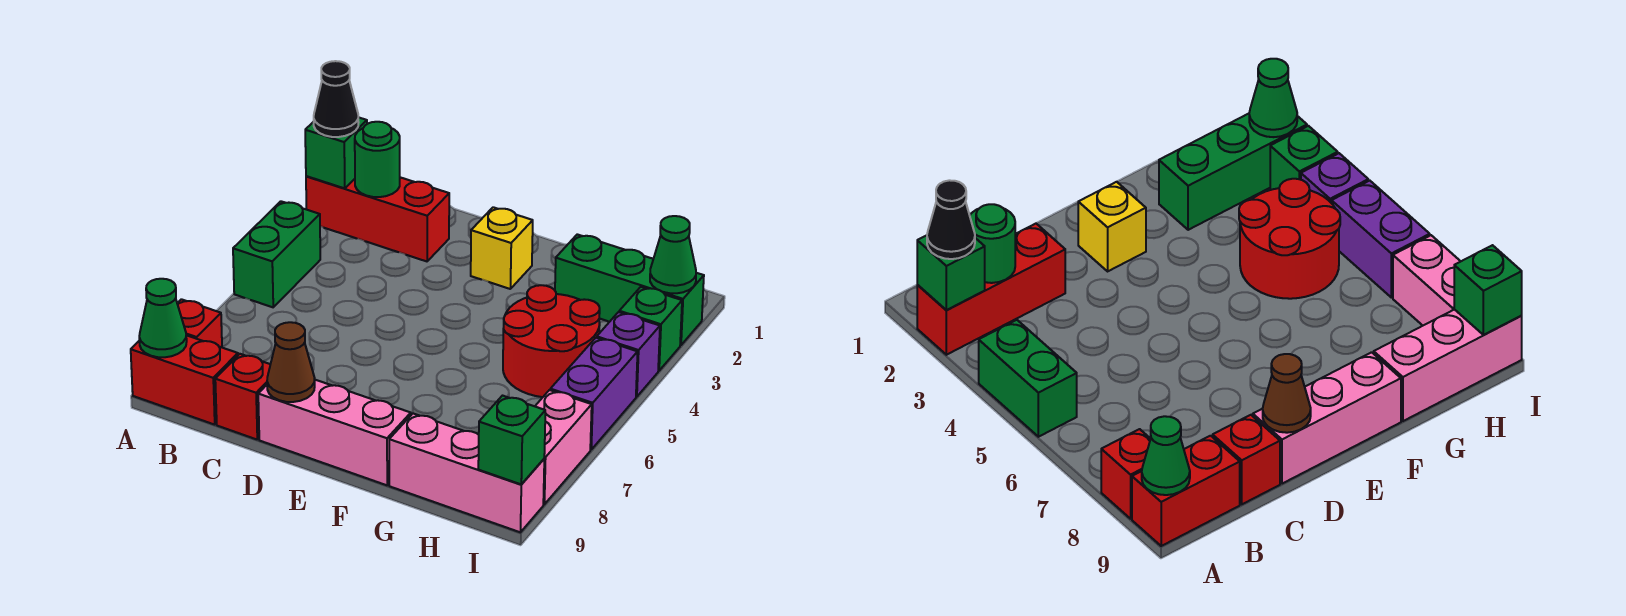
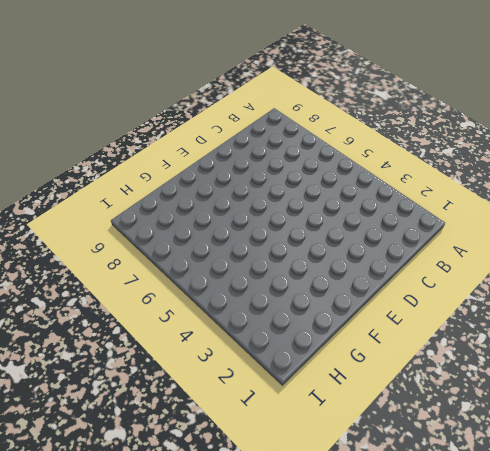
none -> red 1x3 brick [306,176,449,261]
none -> green 1x2 brick [233,201,320,307]
none -> red 1x1 brick [177,299,222,347]

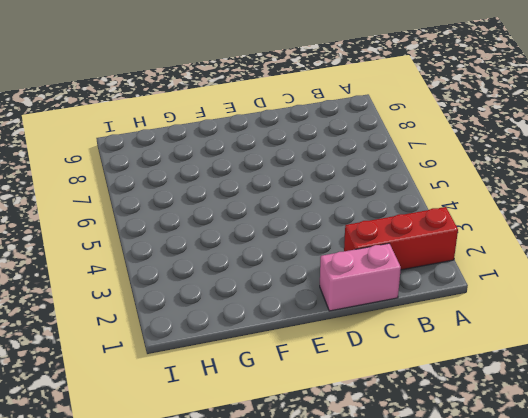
pink 1x2 brick [320,243,401,311] -> pink 1x2 brick turned to [535,390,592,504]
none -> green 1x2 brick [233,201,320,307]
none -> red 1x1 brick [177,299,222,347]
none -> red 1x2 brick [131,335,238,425]

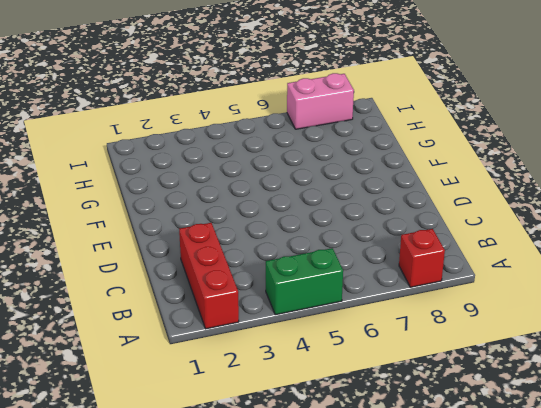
none -> red 1x2 brick [131,335,238,425]
none -> red 1x1 brick [215,354,270,439]
none -> pink 1x3 brick [258,380,411,485]

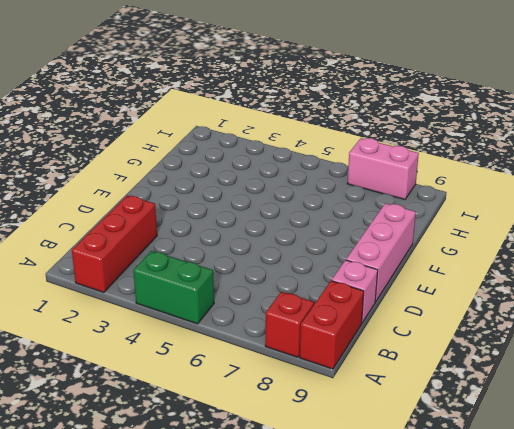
pink 1x1 brick [332,260,378,323] -> red 1x1 brick [215,354,270,439]
none -> yellow 1x1 brick [471,207,533,289]
none -> green 1x3 brick [555,234,704,345]
none -> red 2x2 round brick [503,285,600,397]

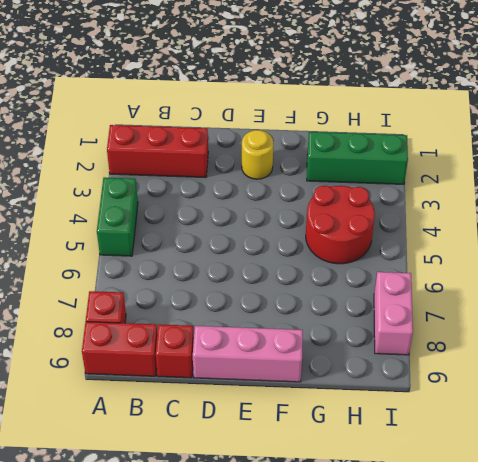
yellow 1x1 round brick [242,130,273,179] -> yellow 1x1 brick [471,207,533,289]
none -> pink 1x3 brick [389,414,544,532]
none -> green 1x1 brick [619,287,682,371]
none -> purple 1x1 brick [597,312,660,397]

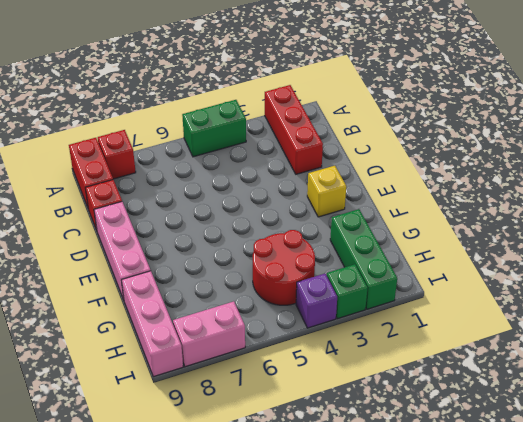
none -> purple 1x2 brick [550,338,638,450]
none -> green 1x1 brick [305,117,367,188]
none -> green 1x1 cone [139,279,187,357]

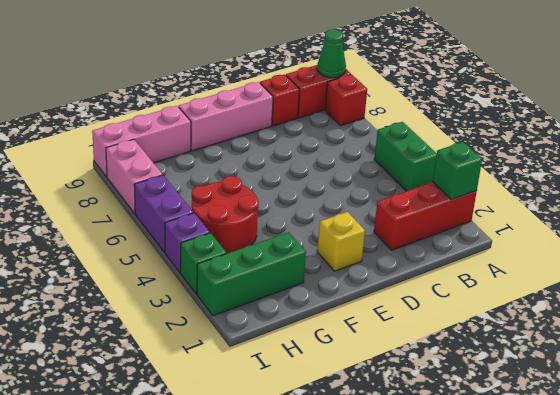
none -> green 1x1 round brick [355,122,400,197]
none -> brown 1x1 cone [267,322,315,402]
none -> green 1x1 cone [650,216,696,293]

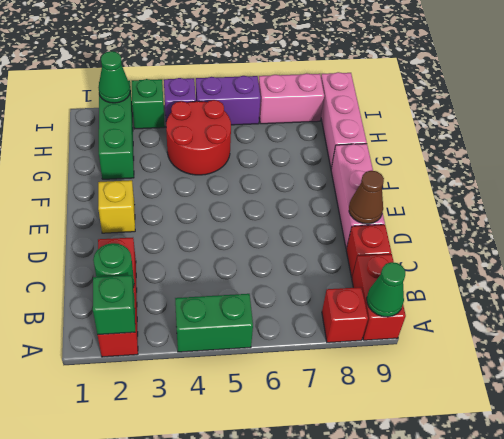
none -> green 1x1 brick [478,396,545,484]
none -> black 1x1 cone [314,61,359,137]

